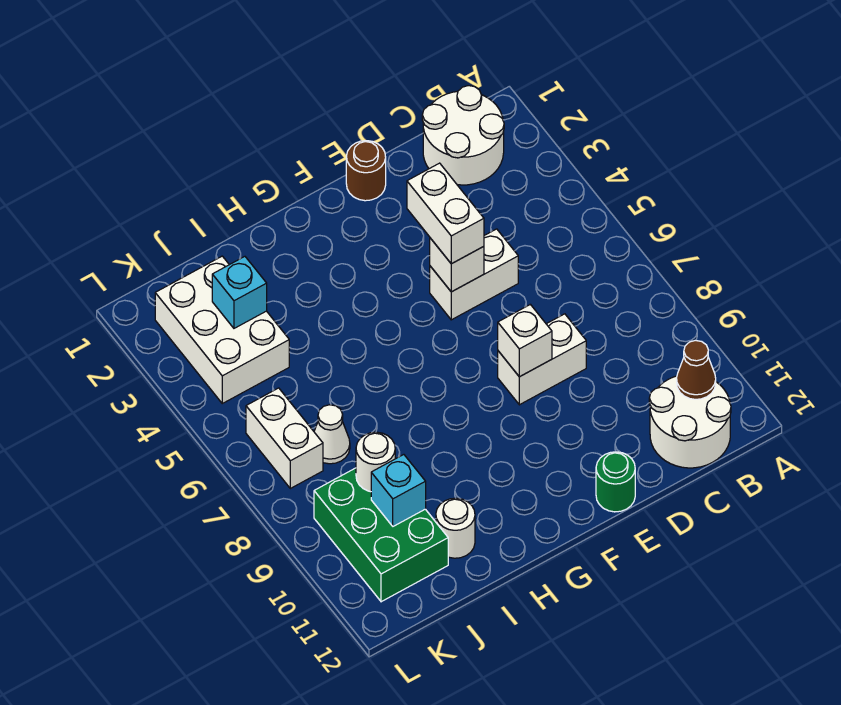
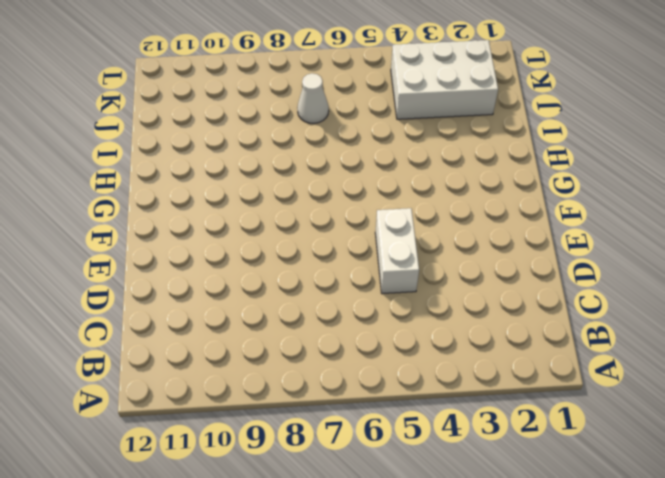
none -> white 2x2 round brick [422,86,504,185]
none -> white 2x2 round brick [649,376,731,468]
none -> white 1x2 brick [498,314,586,405]

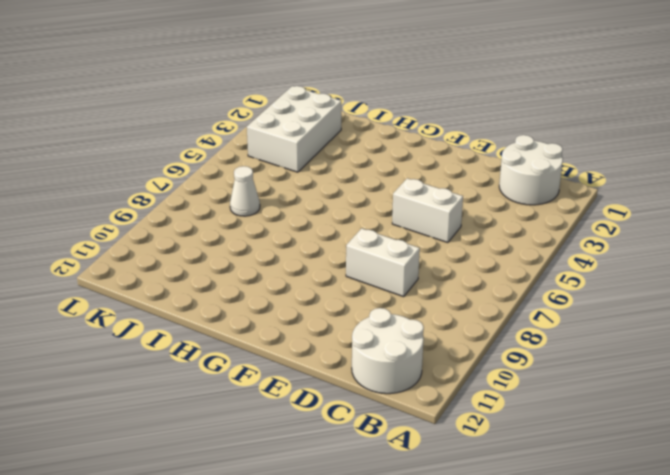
none -> brown 1x1 round brick [346,141,386,201]
none -> green 1x1 round brick [596,452,635,512]
none -> white 1x1 round brick [436,498,475,558]

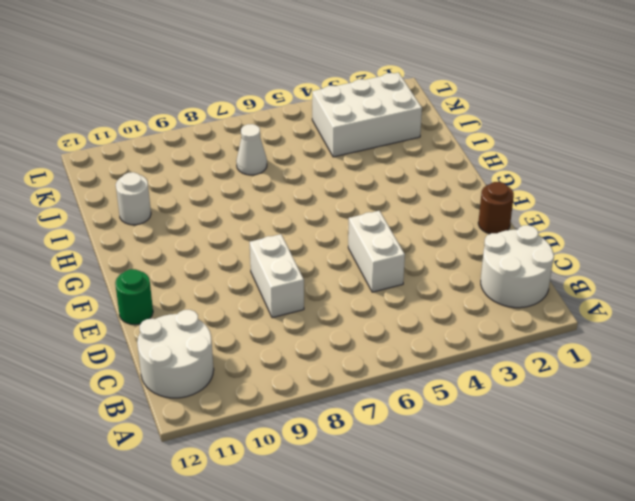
none -> green 2x3 brick [314,468,448,602]
none -> white 1x2 brick [246,388,323,488]
none -> brown 1x1 cone [677,340,716,399]

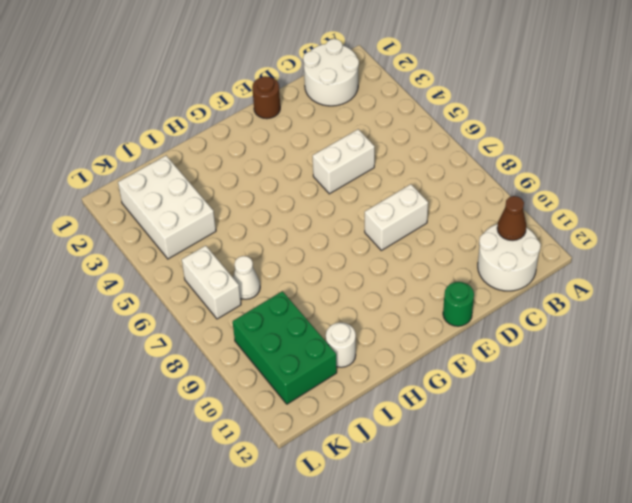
none -> white 1x1 brick [430,238,484,292]
none -> white 1x1 brick [498,304,552,377]
none -> cyan 1x1 brick [212,257,267,328]

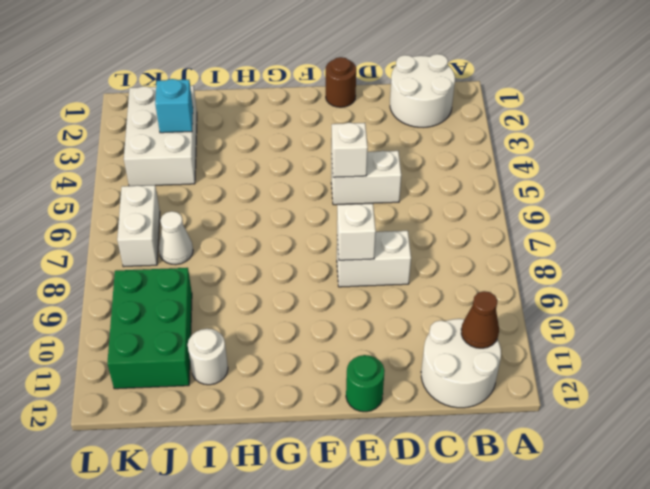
none -> white 1x1 round brick [356,432,395,492]
none -> cyan 1x1 brick [371,455,426,526]
none -> white 1x2 brick [407,163,484,264]

